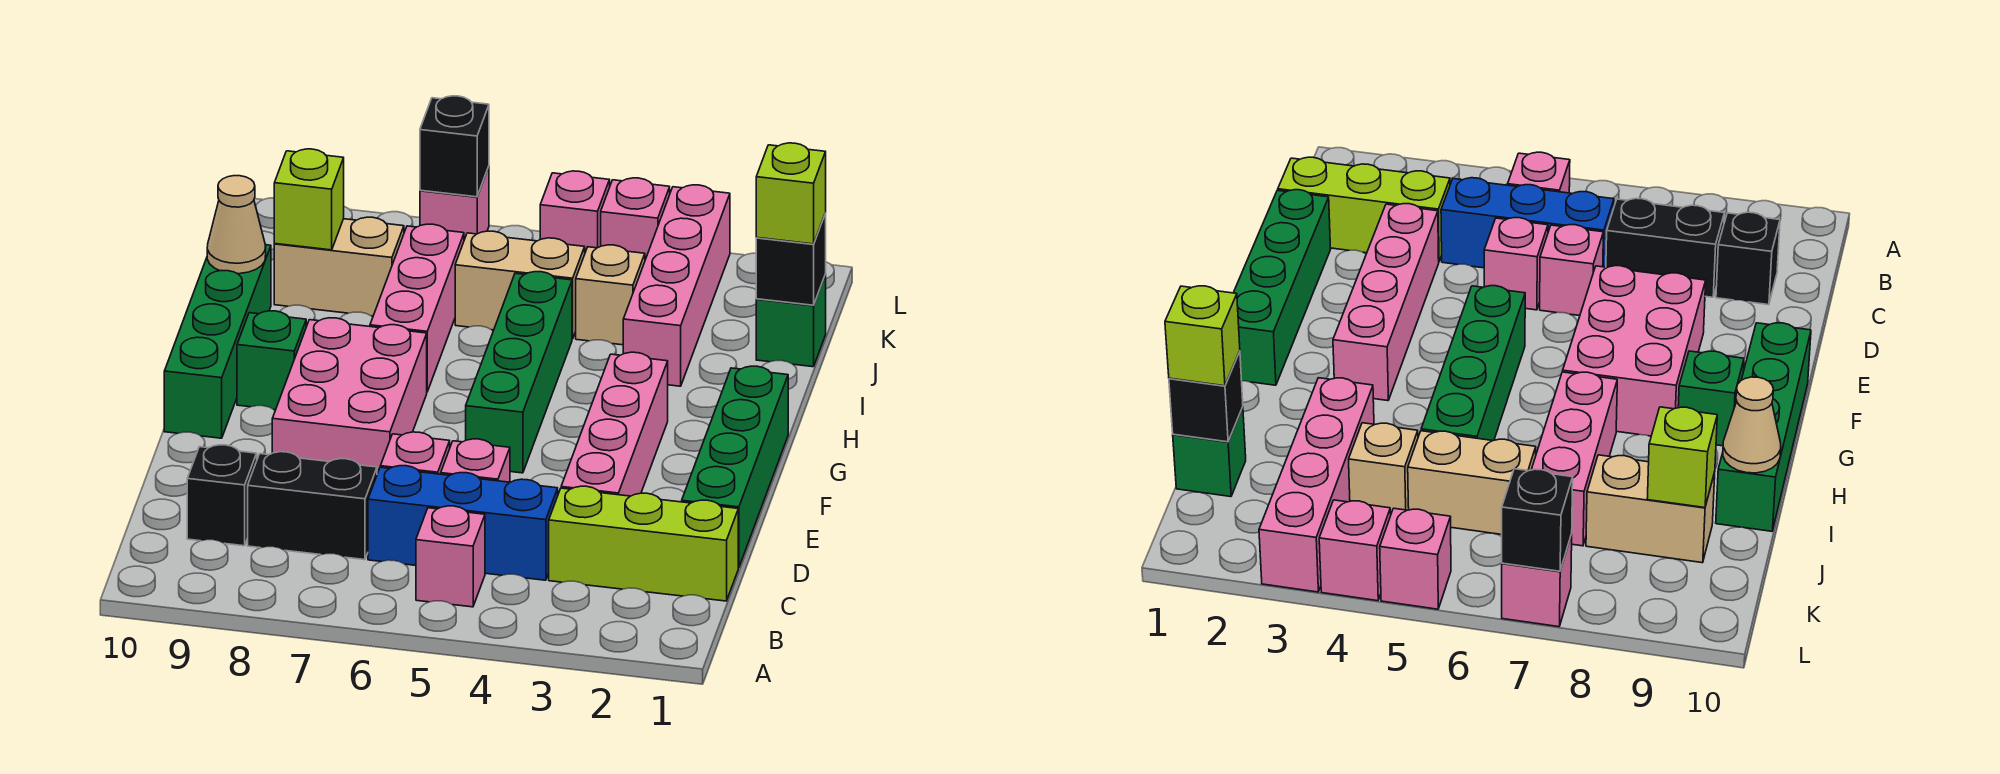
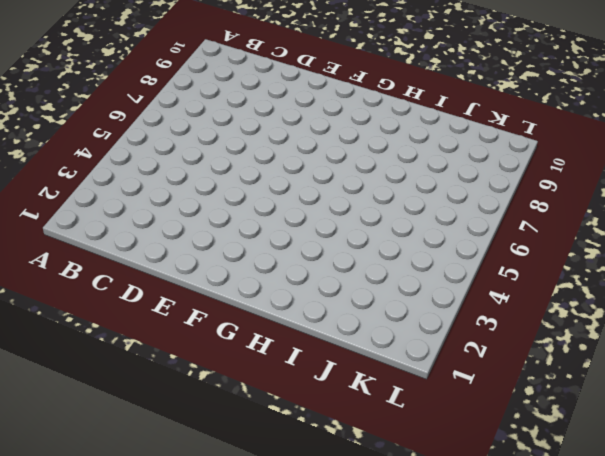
none -> pink 1x1 brick [416,506,485,607]
none -> lime 1x3 brick [549,486,738,601]
none -> blue 1x3 brick [368,466,558,580]

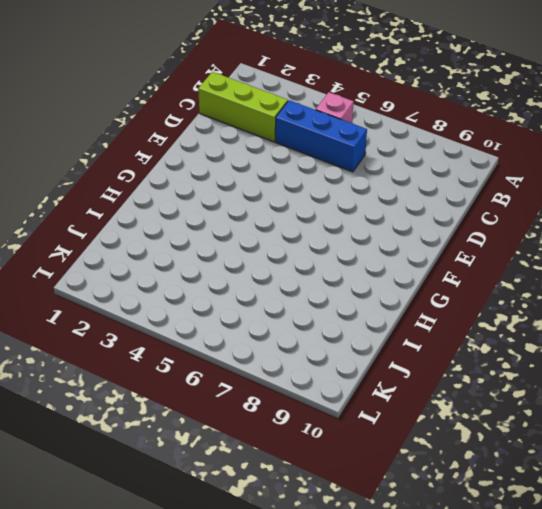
none -> black 1x2 brick [248,452,377,560]
none -> black 1x1 brick [187,445,257,546]
none -> green 1x4 brick [682,366,788,568]

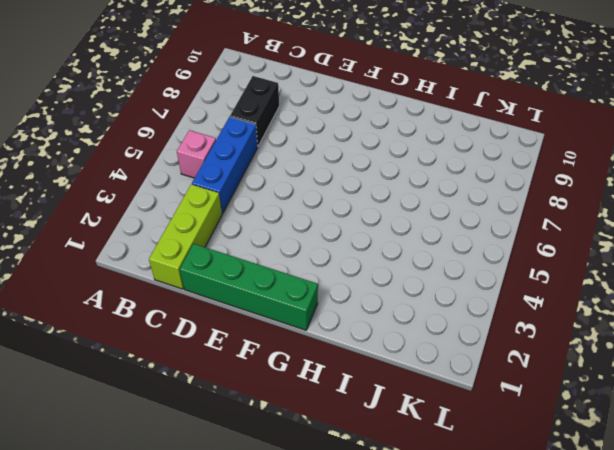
none -> black 1x1 brick [187,445,257,546]
none -> pink 1x4 brick [561,352,668,496]
none -> pink 1x1 brick [441,439,510,482]

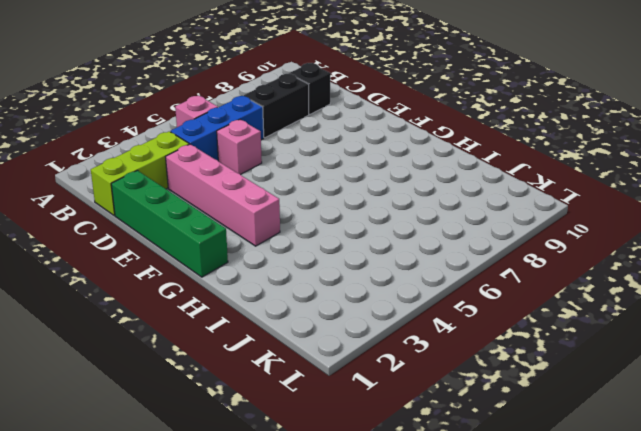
none -> pink 1x1 brick [380,432,450,474]
none -> pink 2x3 brick [272,318,427,474]
none -> green 1x4 brick [466,272,572,473]

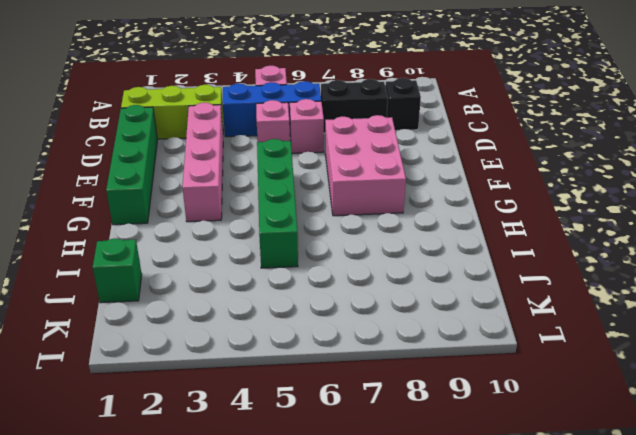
none -> green 1x4 brick [164,245,271,438]
none -> green 1x1 brick [237,311,306,410]
none -> pink 1x3 brick [370,224,464,392]

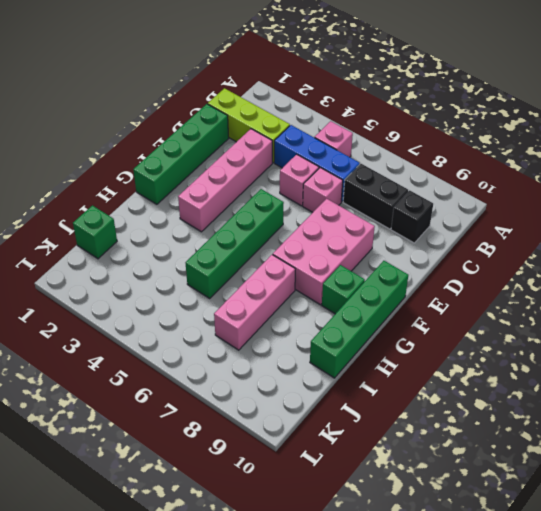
none -> pink 1x4 brick [623,185,730,386]
none -> tan 1x1 brick [576,245,645,345]
none -> tan 1x2 brick [455,231,585,339]

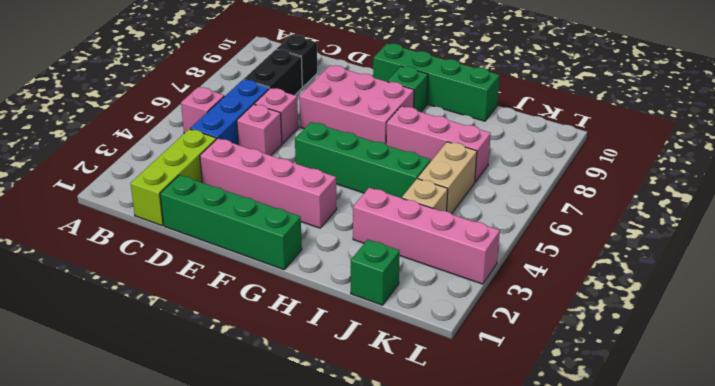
none -> tan 1x2 brick [274,217,404,316]
none -> pink 1x1 brick [601,178,670,260]
none -> pink 1x1 brick [540,171,610,252]

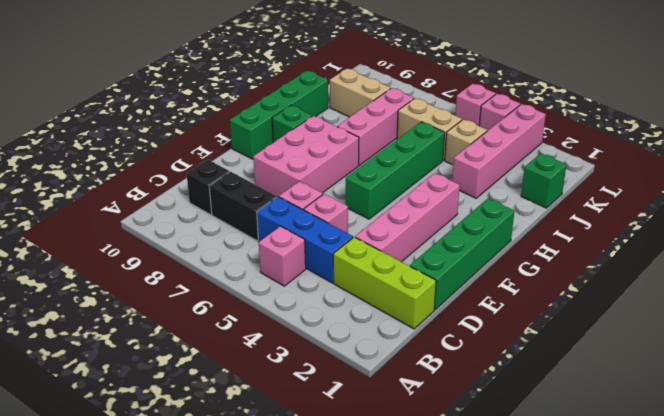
none -> pink 1x1 brick [420,167,489,240]
none -> tan 1x1 cone [207,176,266,274]
none -> black 1x1 brick [756,213,826,305]

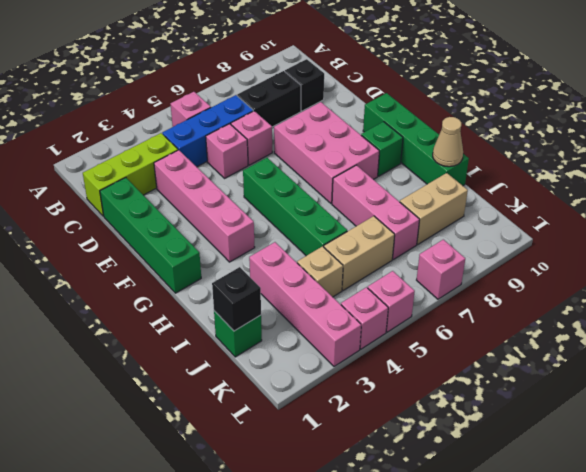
none -> lime 1x1 brick [274,149,344,250]
none -> black 1x1 brick [420,96,489,197]
none -> lime 1x1 brick [756,143,826,244]

